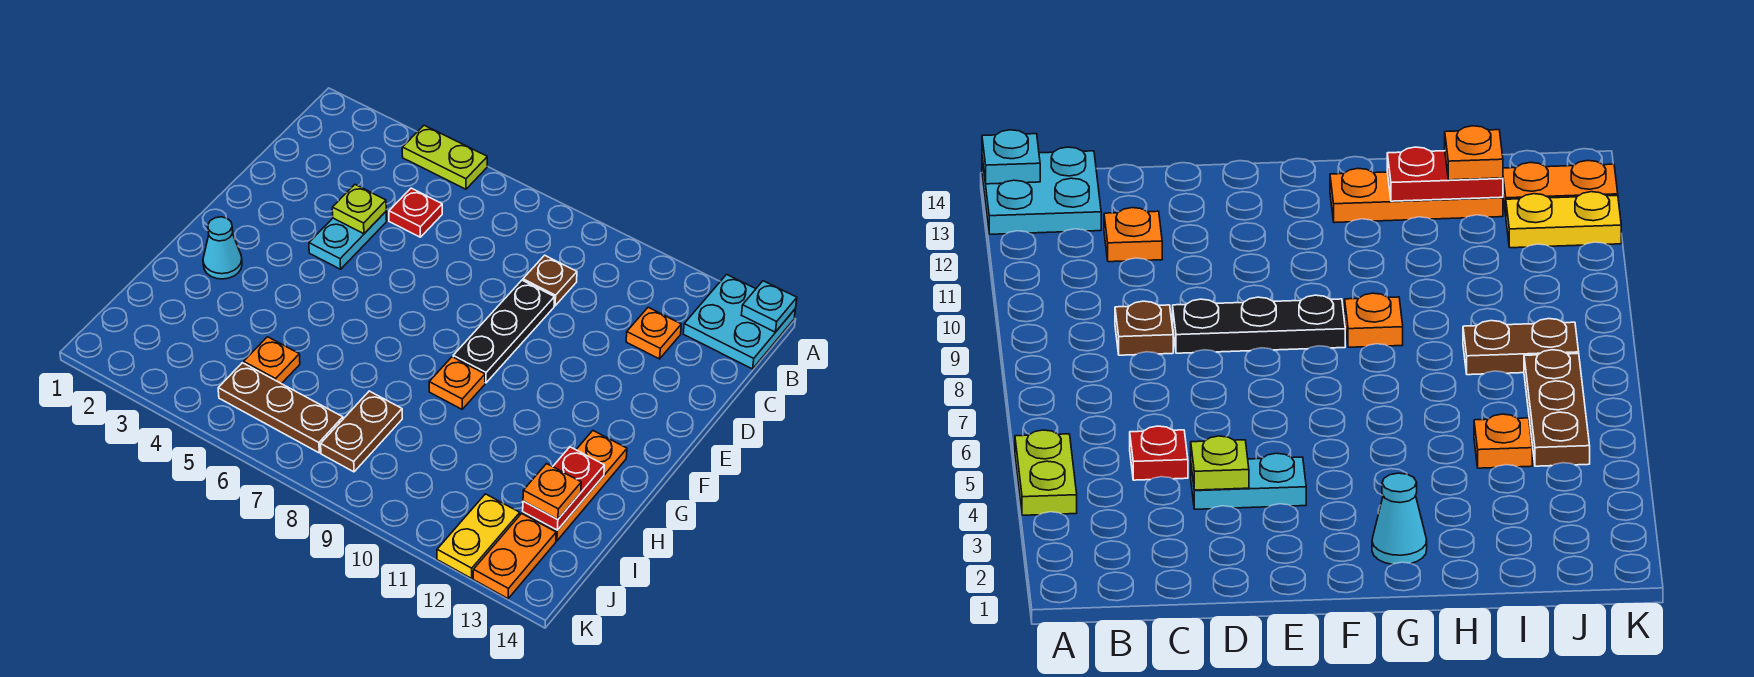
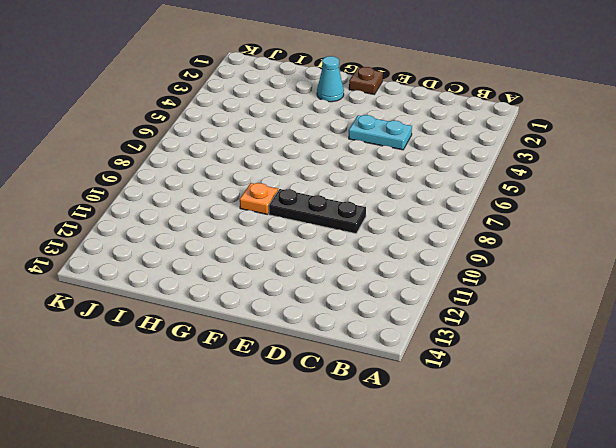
brown 1x1 plate [349,67,383,94] -> brown 1x1 plate moved to [523,255,577,306]
none -> lime 1x2 plate [402,125,487,189]
none -> cyan 2x2 plate [683,274,795,369]
none -> red 1x1 plate [389,188,442,237]

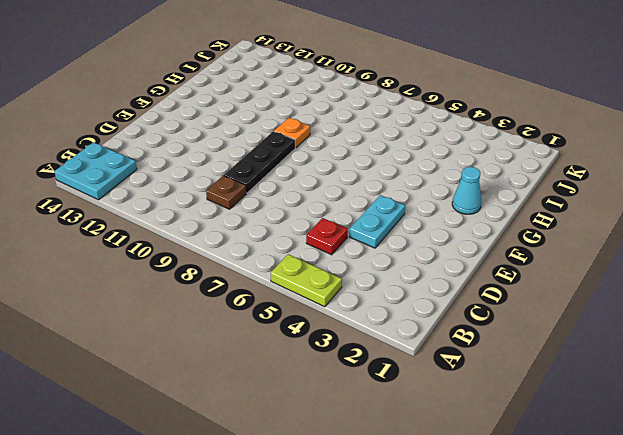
none -> orange 1x1 plate [626,307,681,359]
none -> orange 1x3 plate [523,431,627,541]
none -> orange 1x1 plate [244,337,300,384]

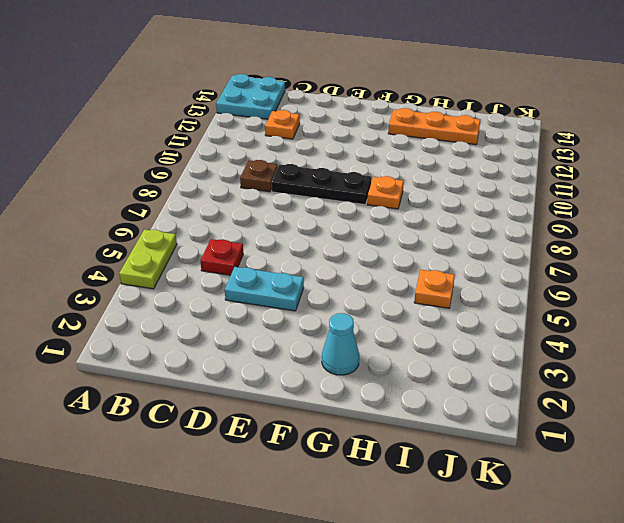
none -> brown 1x2 plate [321,391,402,472]
none -> brown 1x3 plate [218,363,343,453]
none -> yellow 1x2 plate [437,494,520,578]

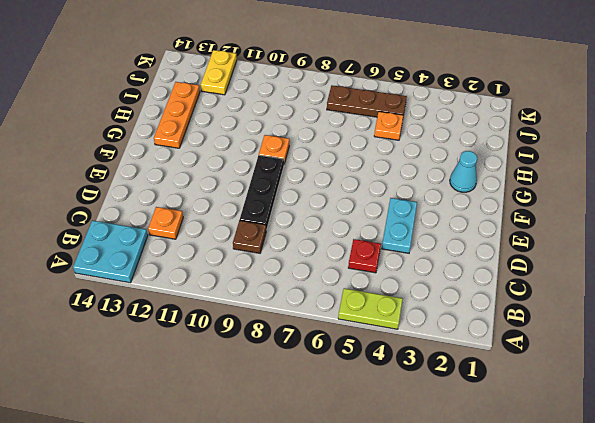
none -> brown 1x2 plate [321,391,402,472]
none -> orange 1x2 plate [473,513,556,599]
none -> cyan 1x1 plate [742,281,797,332]

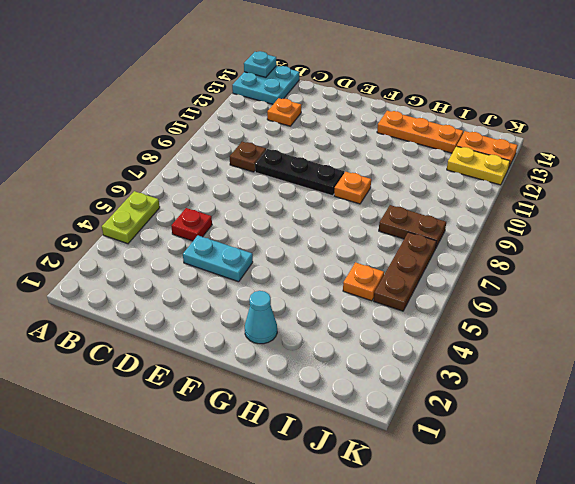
none -> lime 1x1 plate [332,185,386,234]
none -> red 1x2 plate [523,447,604,530]
none -> orange 1x1 plate [523,464,581,520]

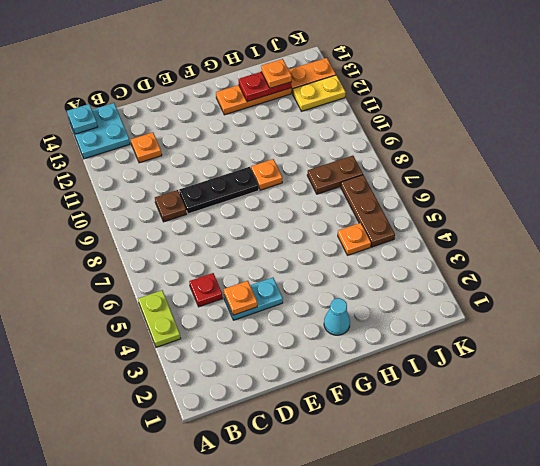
orange 1x1 plate [224,281,257,315] -> lime 1x1 plate [332,185,386,234]

